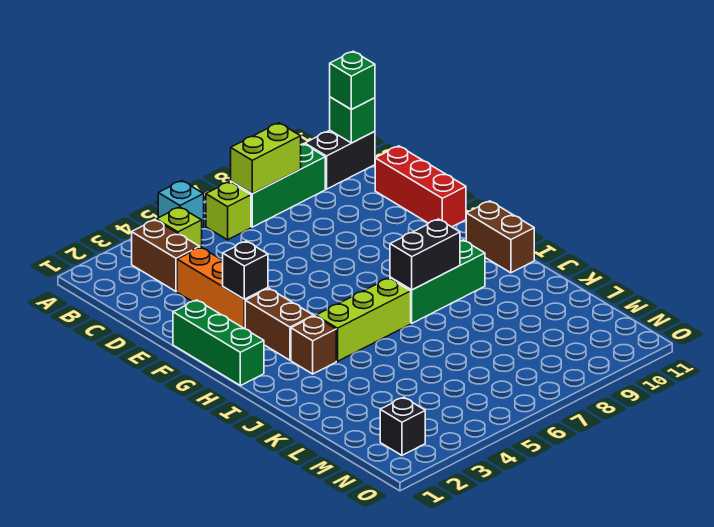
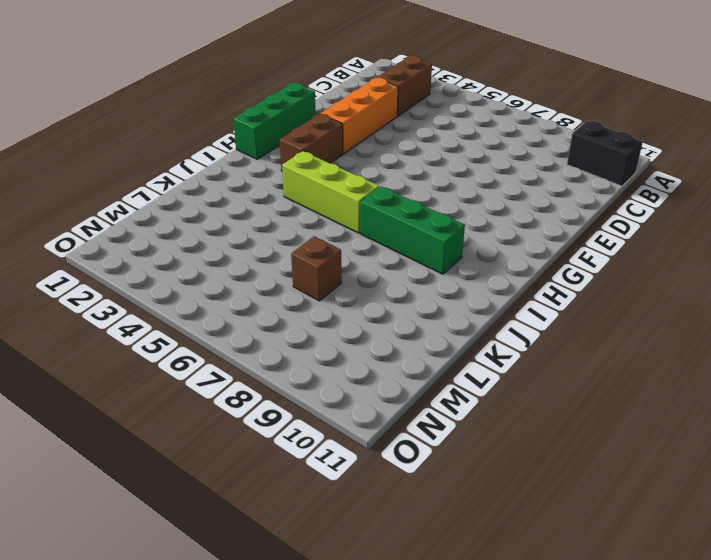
brown 1x1 brick [291,236,342,301] -> brown 1x1 brick moved to [291,316,336,374]
none -> cyan 1x1 brick [158,181,204,227]
none -> lime 1x1 brick [156,207,202,247]
none -> lime 1x1 brick [206,182,251,240]

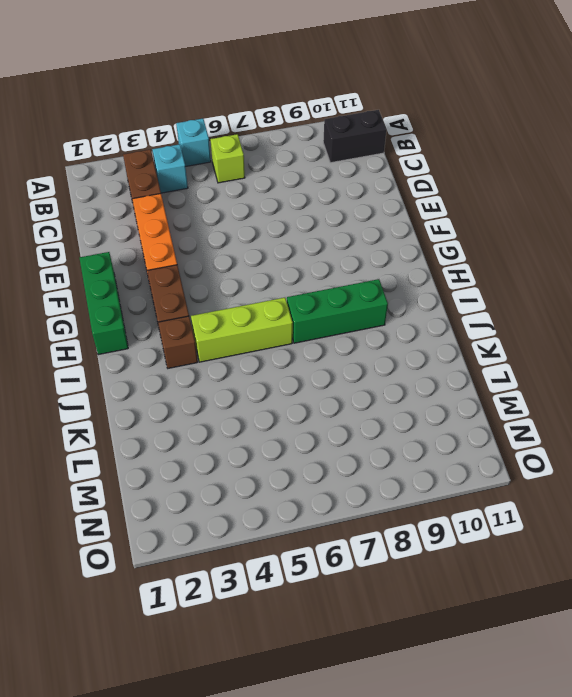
cyan 1x1 brick [152,144,188,193] -> lime 1x1 brick [156,207,202,247]
none -> green 1x3 brick [231,144,325,227]
none -> red 1x3 brick [375,146,466,227]
none -> brown 1x2 brick [466,201,534,273]

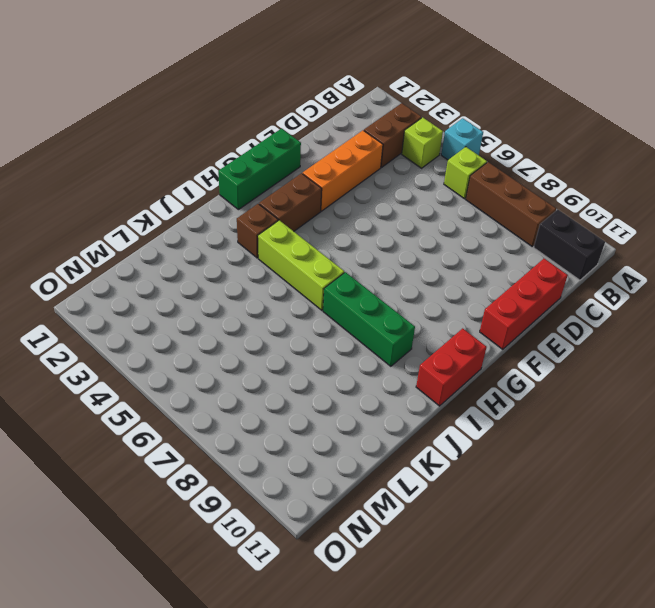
brown 1x3 brick [466,162,556,246] -> green 1x3 brick [231,144,325,227]
red 1x2 brick [416,328,487,406] -> brown 1x2 brick [466,201,534,273]
none -> black 1x1 brick [380,397,425,455]
none -> lime 1x2 brick [231,123,301,194]
none -> green 1x1 brick [330,97,375,143]

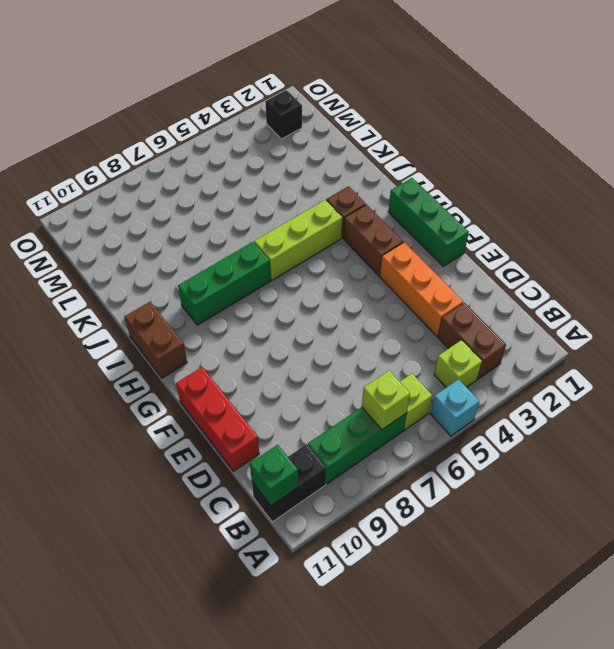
lime 1x1 brick [362,371,410,430] -> lime 1x2 brick [231,123,301,194]
none -> black 1x1 brick [223,241,268,299]
none -> black 1x2 brick [390,219,460,290]
none -> green 1x1 brick [330,51,375,109]

